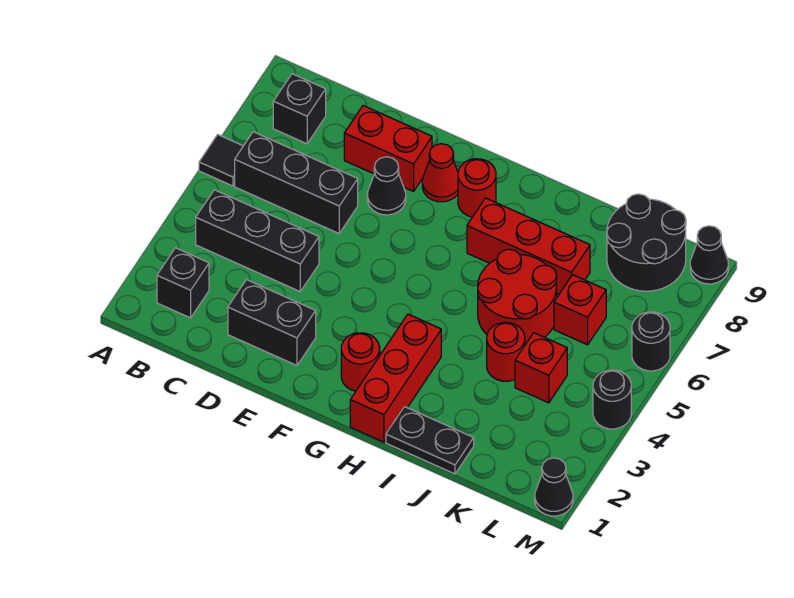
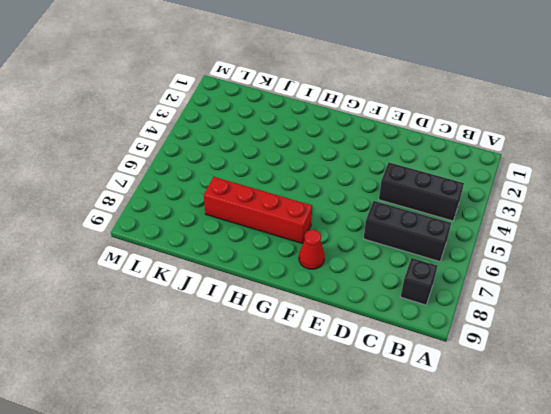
red 1x4 brick [204,177,312,244] -> red 1x3 brick [467,198,590,294]
none -> black 1x1 tile [199,135,243,186]
none -> black 1x1 brick [157,248,209,318]
none -> black 1x2 brick [228,280,316,365]

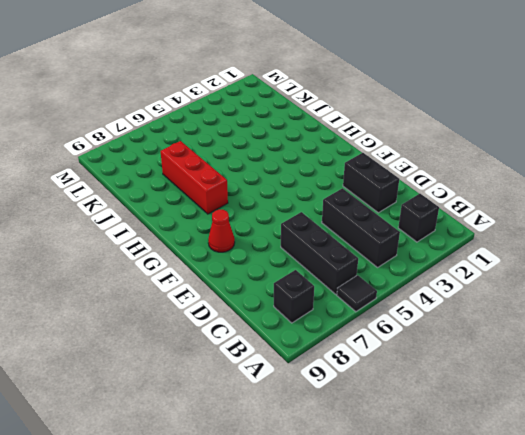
none -> red 1x2 brick [344,106,432,191]
none -> black 1x1 cone [367,157,406,215]
none -> red 1x1 round brick [341,333,380,391]

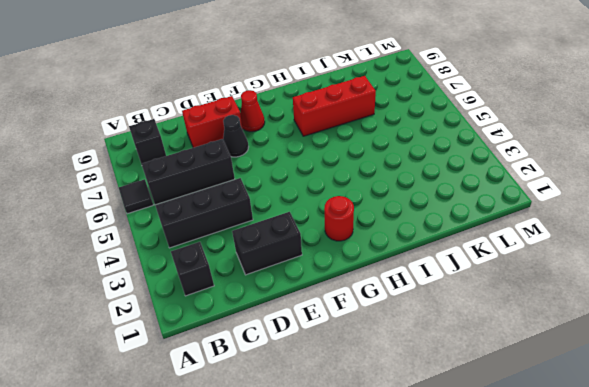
none -> red 1x1 round brick [458,159,496,217]
none -> red 1x3 brick [350,314,441,442]
none -> black 1x2 plate [386,407,474,474]

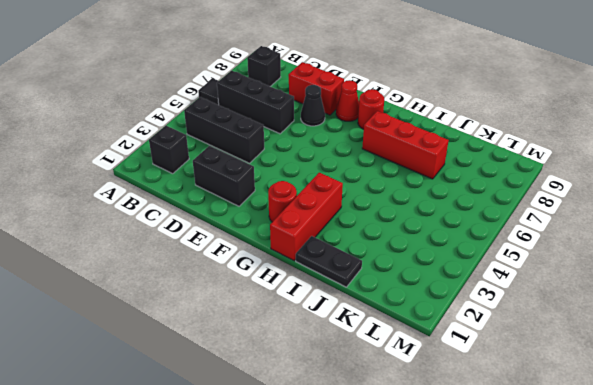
none -> red 2x2 round brick [478,249,557,345]
none -> red 1x1 round brick [487,322,525,381]
none -> red 1x1 brick [515,333,567,403]

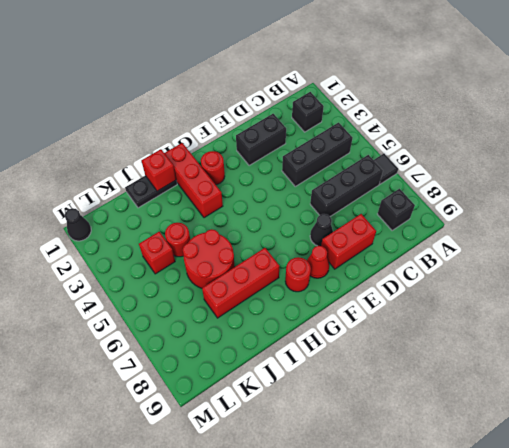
red 1x1 brick [141,149,176,191] -> red 1x1 brick moved to [554,275,606,345]
none -> black 2x2 round brick [607,194,686,291]
none -> black 1x1 round brick [593,370,631,429]
none -> black 1x1 round brick [632,312,670,371]

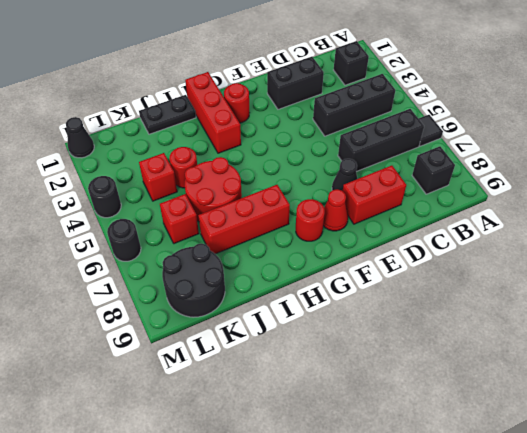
none -> black 1x1 cone [690,226,728,284]

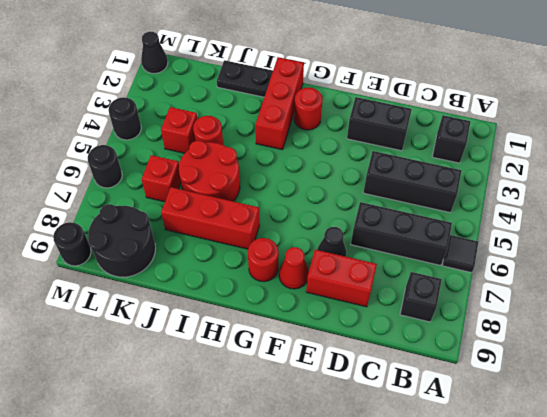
black 1x1 round brick [53,222,91,266] -> black 1x1 cone [690,226,728,284]

